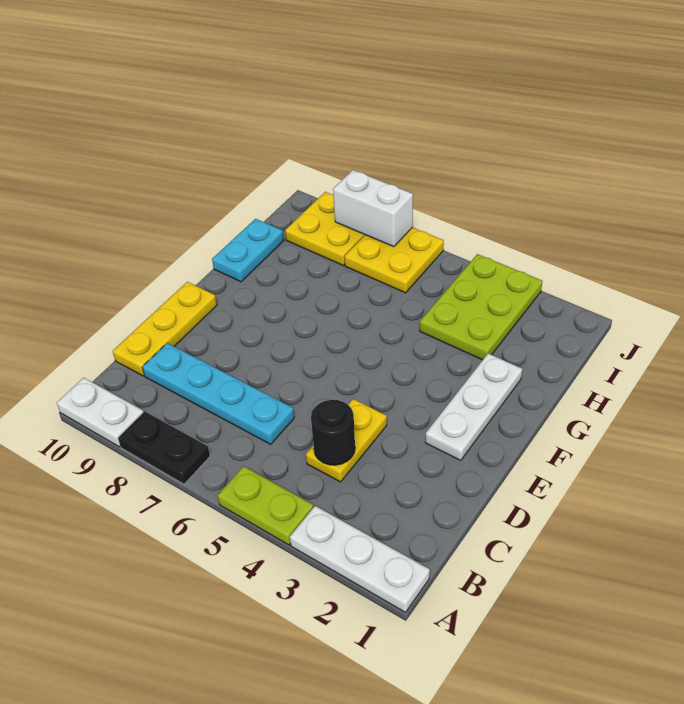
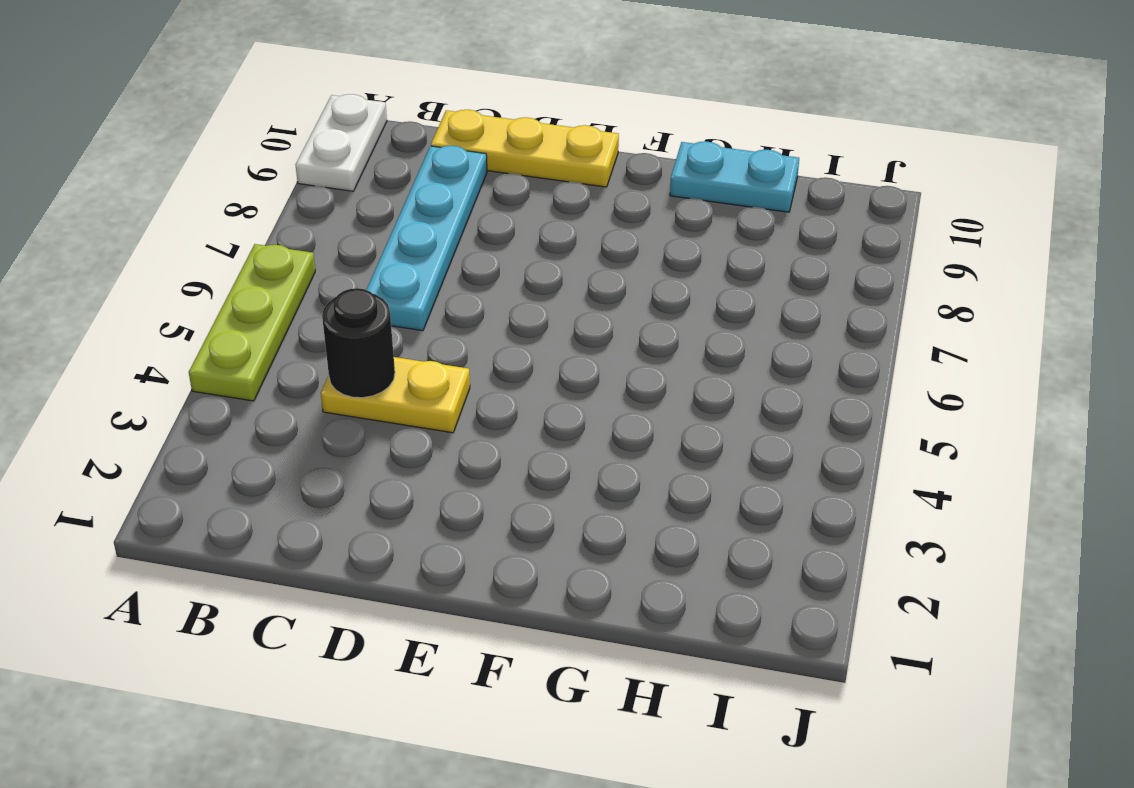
lime 1x3 plate [189,244,315,401] -> lime 1x2 plate [218,466,314,545]
none -> white 1x3 plate [290,506,430,612]
none -> black 1x2 plate [118,411,210,484]
none -> white 1x3 plate [425,353,522,460]

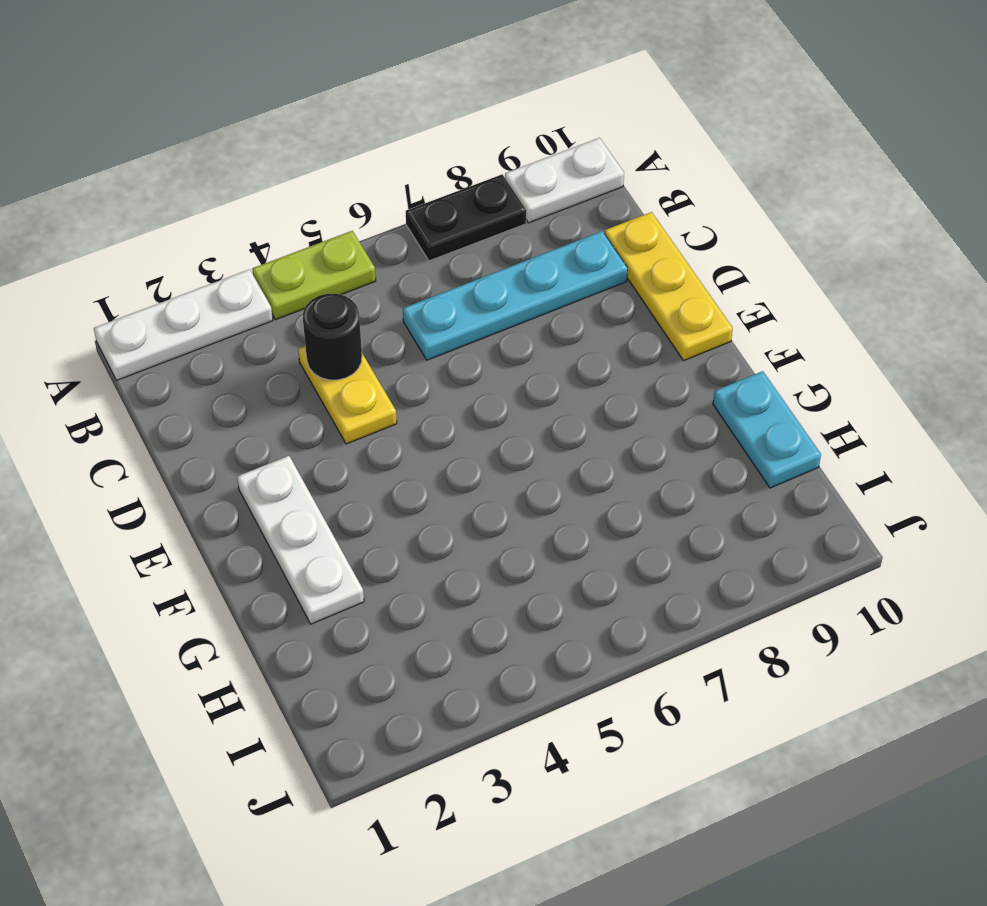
none -> lime 2x3 plate [420,254,542,360]
none -> yellow 2x2 plate [345,227,444,293]
none -> yellow 2x2 plate [285,192,365,266]

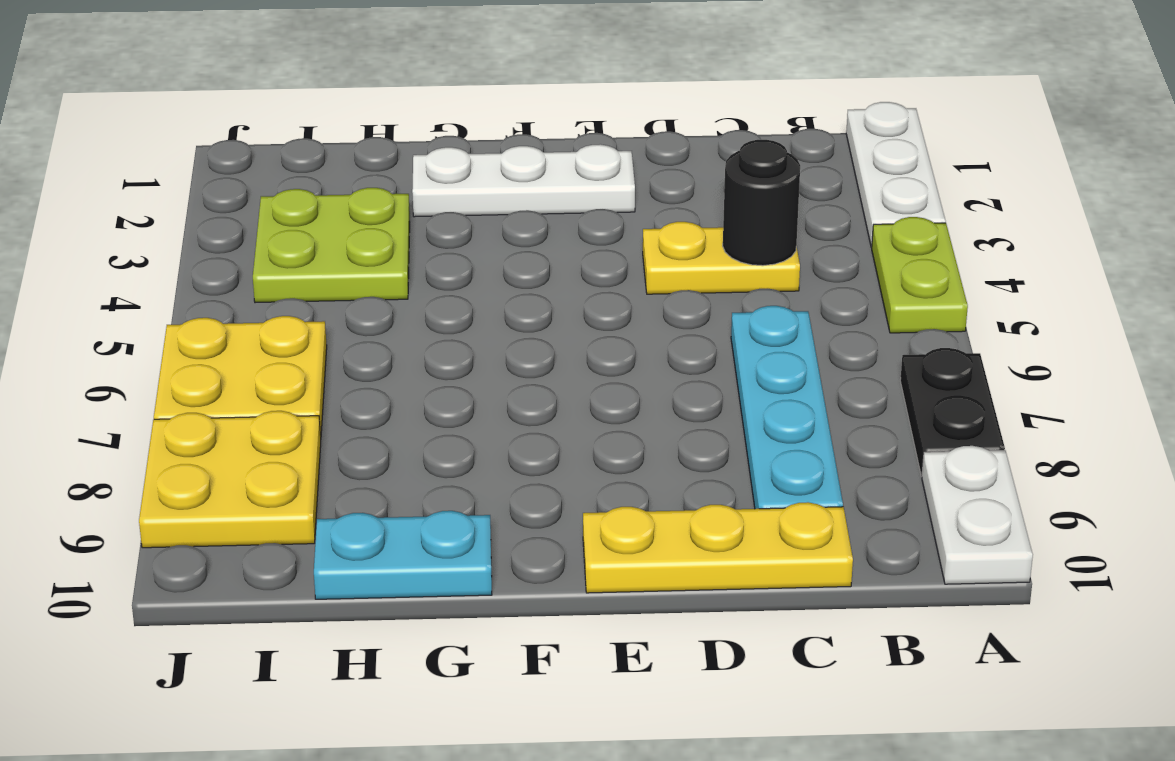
lime 2x2 plate [253,188,410,303] -> lime 2x3 plate [420,254,542,360]
none -> white 1x2 brick [333,170,413,247]

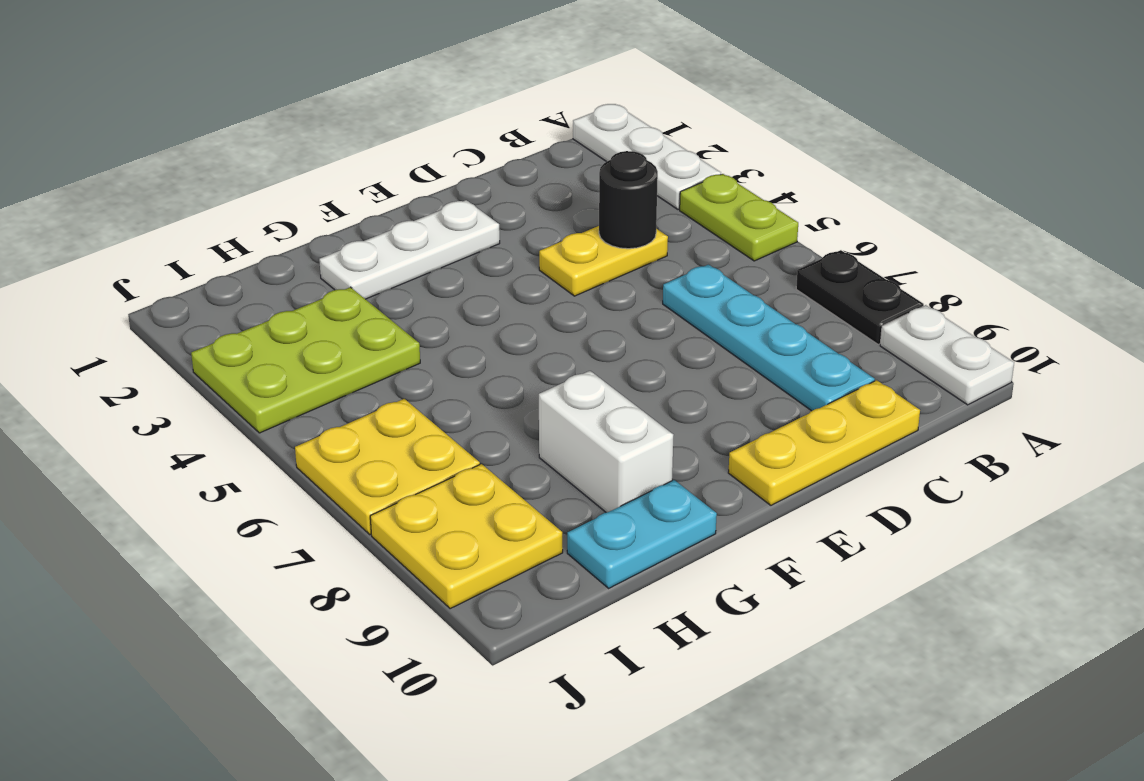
white 1x2 brick [539,371,673,512] -> white 1x2 brick moved to [333,170,413,247]

